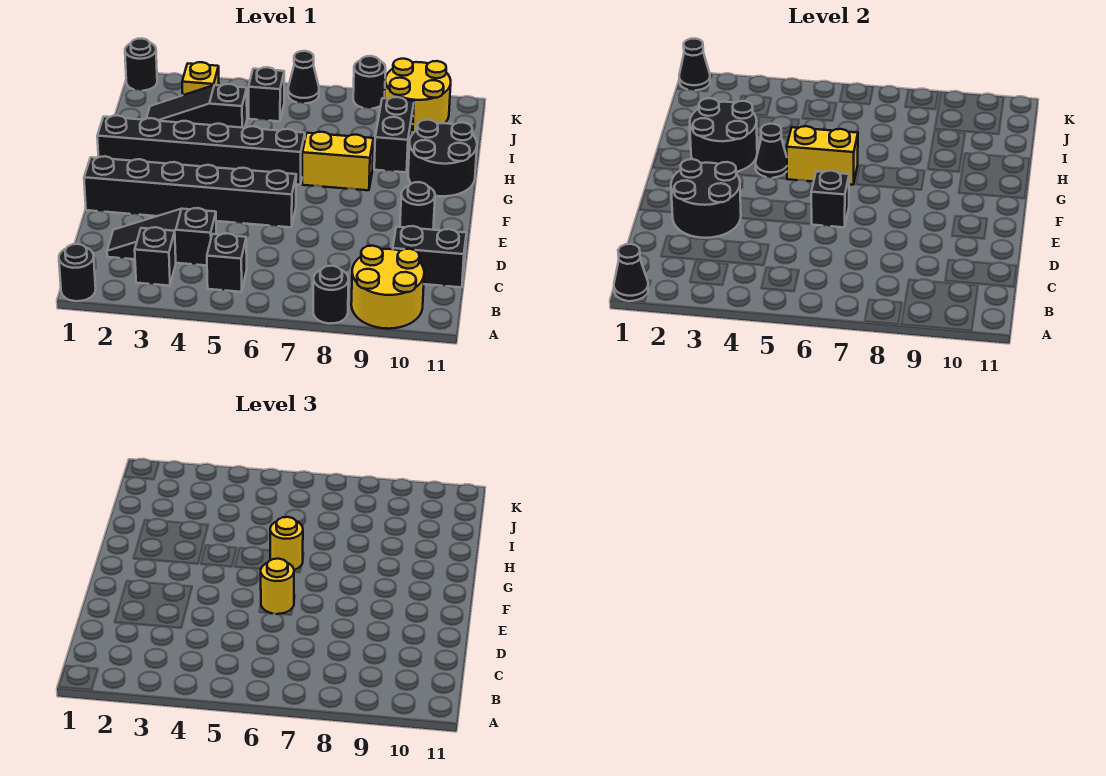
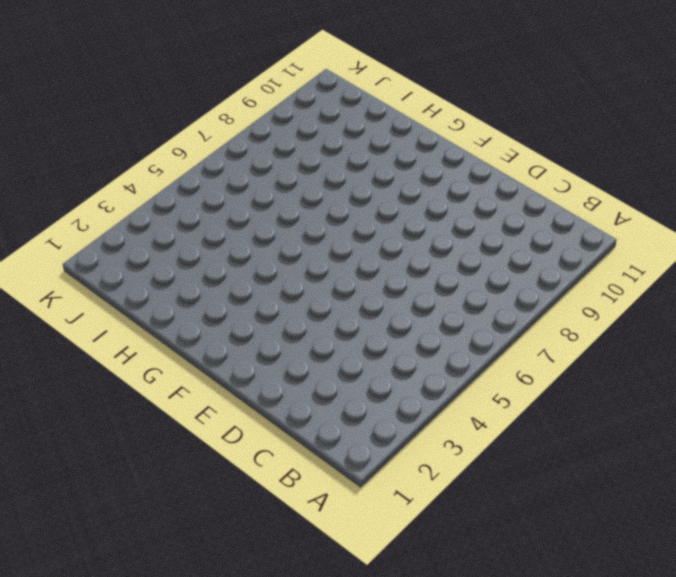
none -> black 1x1 round brick [59,244,96,301]
none -> black 1x1 round brick [313,266,349,324]
none -> yellow 2x2 round brick [351,246,424,329]

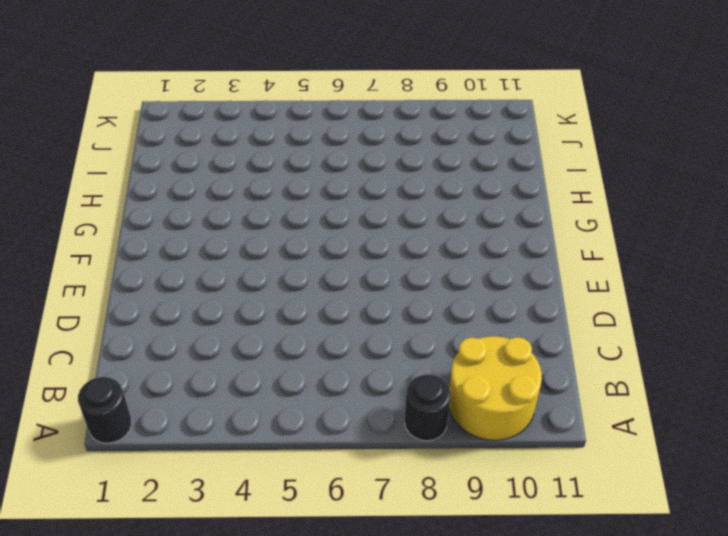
none -> black 1x1 brick [135,227,176,286]
none -> black 1x1 brick [207,233,247,292]
none -> black 1x3 slope [107,208,216,265]

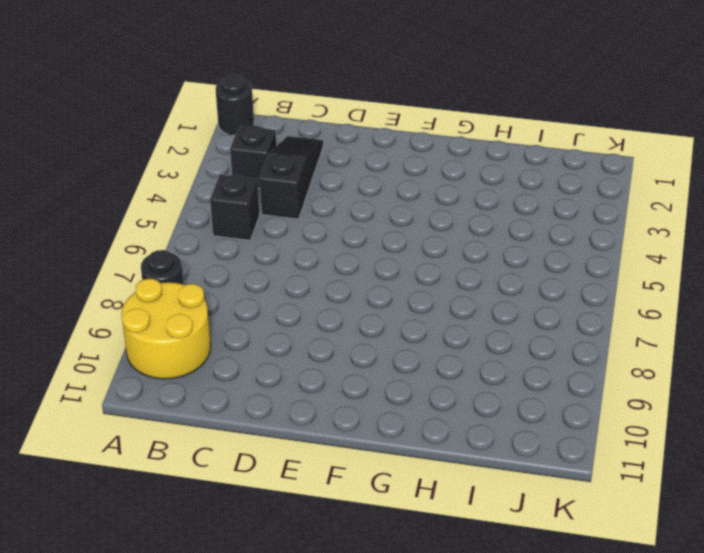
none -> black 1x2 brick [393,226,466,287]
none -> black 1x6 brick [84,156,296,227]
none -> black 1x1 round brick [400,182,435,230]

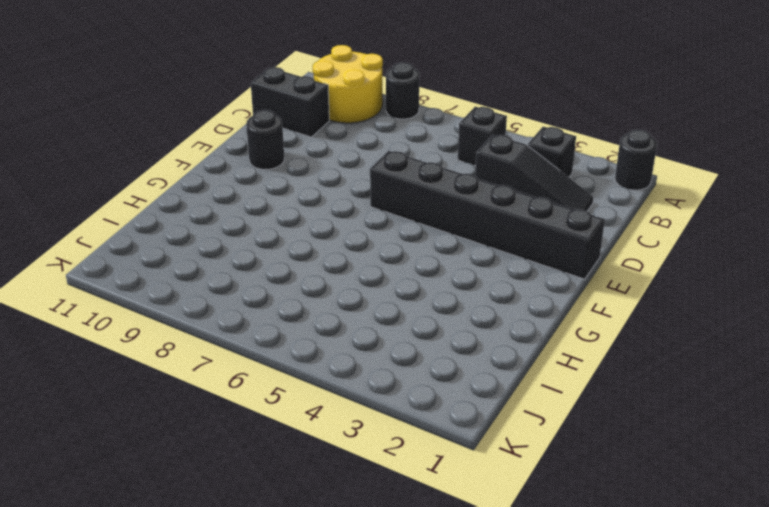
none -> black 1x6 brick [97,115,305,185]
none -> yellow 1x2 brick [302,132,373,190]
none -> black 2x2 round brick [408,120,477,196]

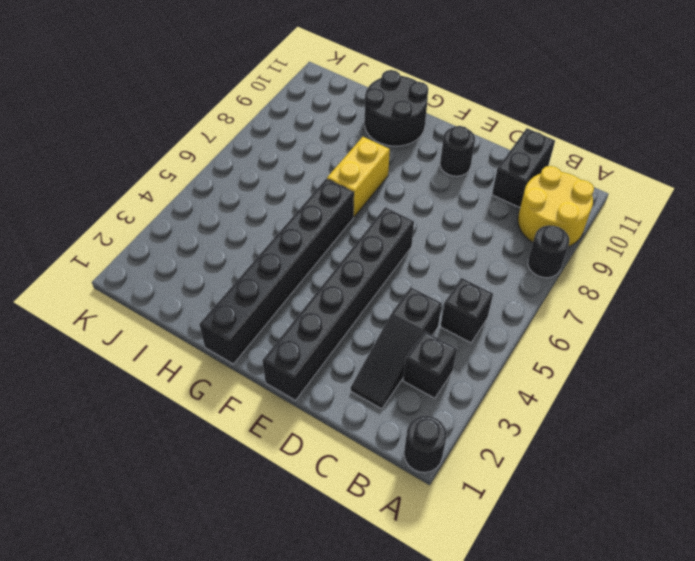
none -> black 1x2 brick [374,97,414,172]
none -> black 1x3 slope [146,84,247,128]
none -> yellow 1x1 brick [182,62,219,95]

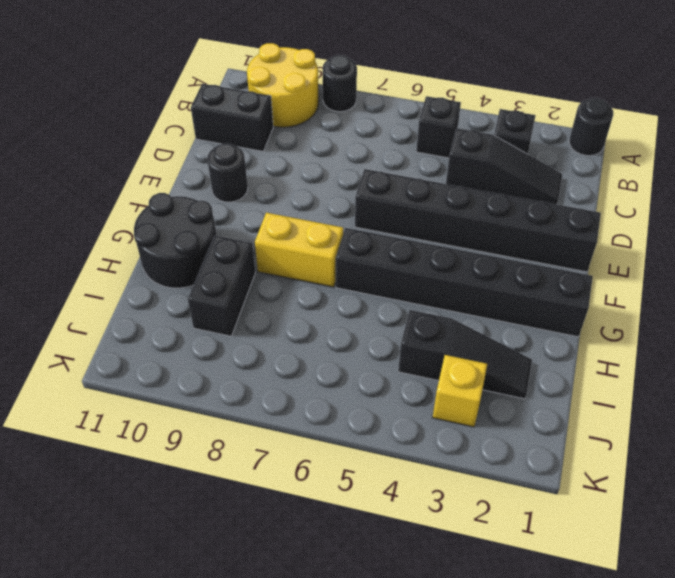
none -> black 1x1 brick [248,67,284,121]
none -> yellow 2x2 round brick [385,59,451,132]
none -> black 1x1 round brick [125,39,157,91]

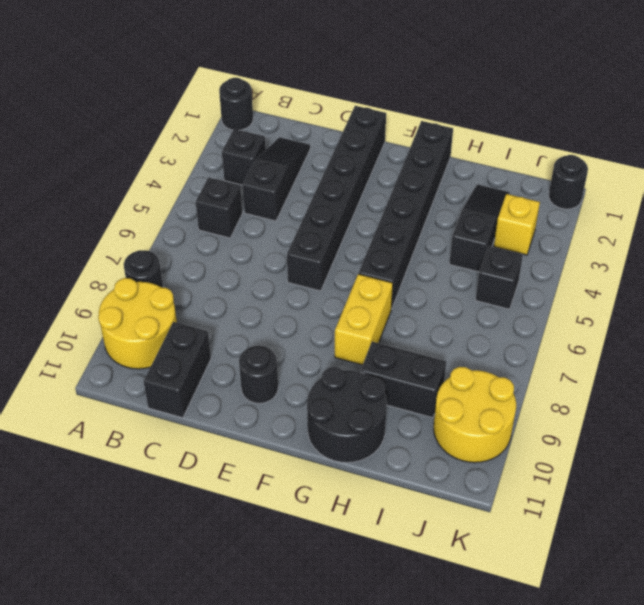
none -> black 1x1 cone [288,51,319,103]
none -> black 1x1 round brick [353,56,386,109]
none -> black 1x1 cone [614,244,649,301]

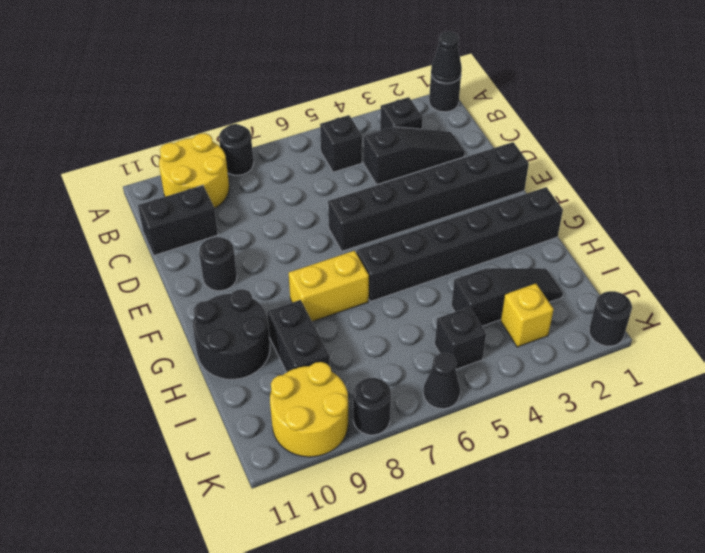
none -> black 2x2 round brick [671,159,741,238]
none -> black 1x1 brick [811,171,849,227]
none -> black 2x2 round brick [690,98,757,172]

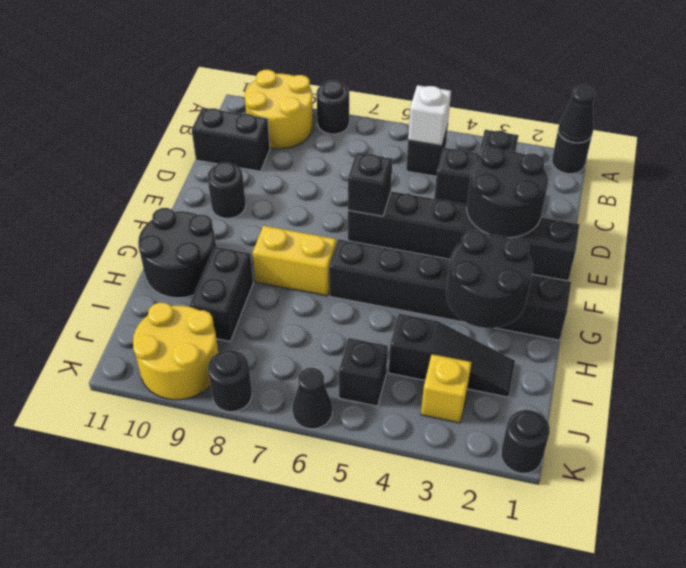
white 1x1 brick [408,85,451,146] -> none
none -> black 1x1 cone [756,124,787,178]
none -> yellow 1x2 brick [787,126,858,185]
none -> black 1x1 cone [679,39,710,91]

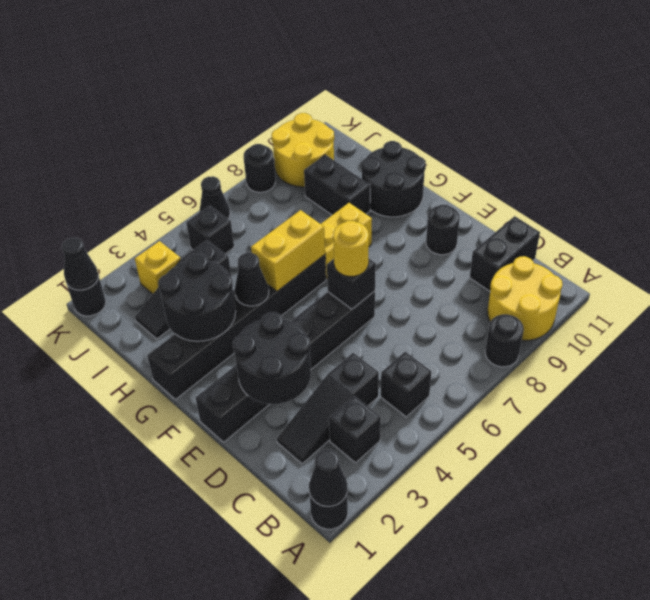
none -> yellow 1x1 round brick [270,517,303,570]

